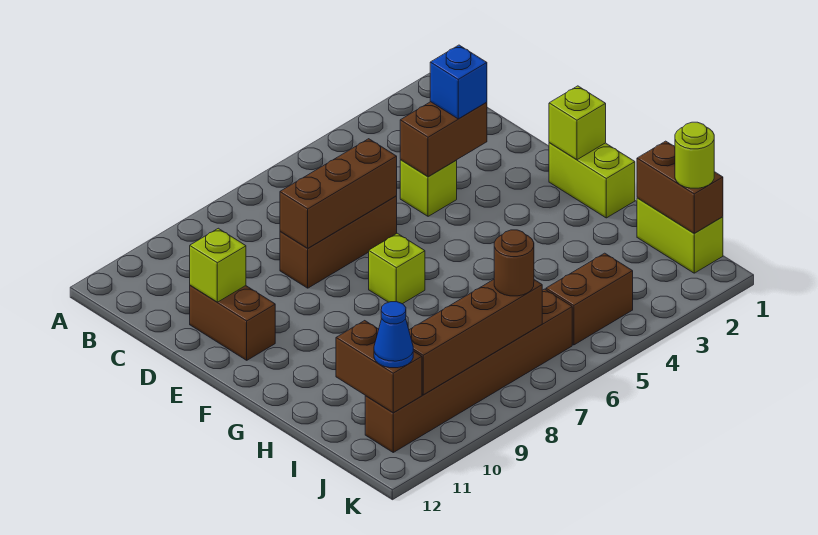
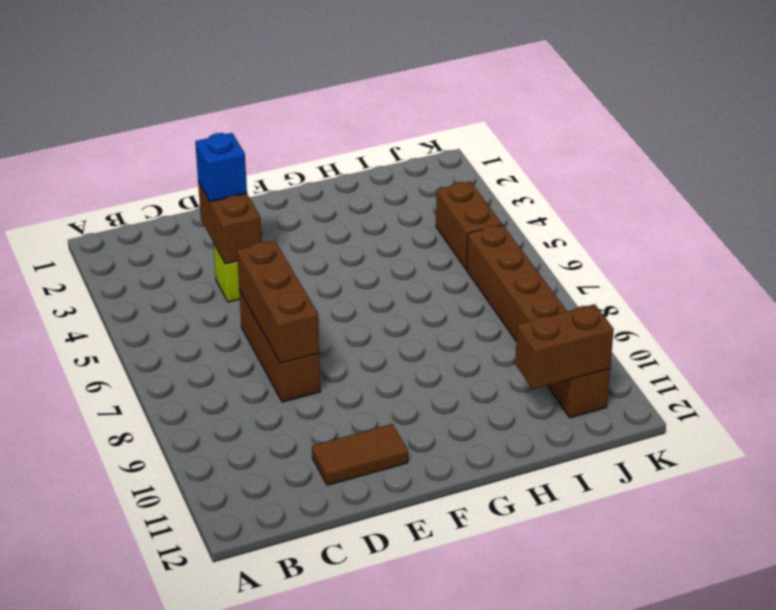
brown 1x2 tile [312,424,408,485] -> brown 1x2 brick [190,286,275,360]
none -> lime 1x2 brick [549,143,635,218]
none -> lime 1x1 brick [369,233,425,304]
none -> lime 1x2 brick [637,198,723,273]

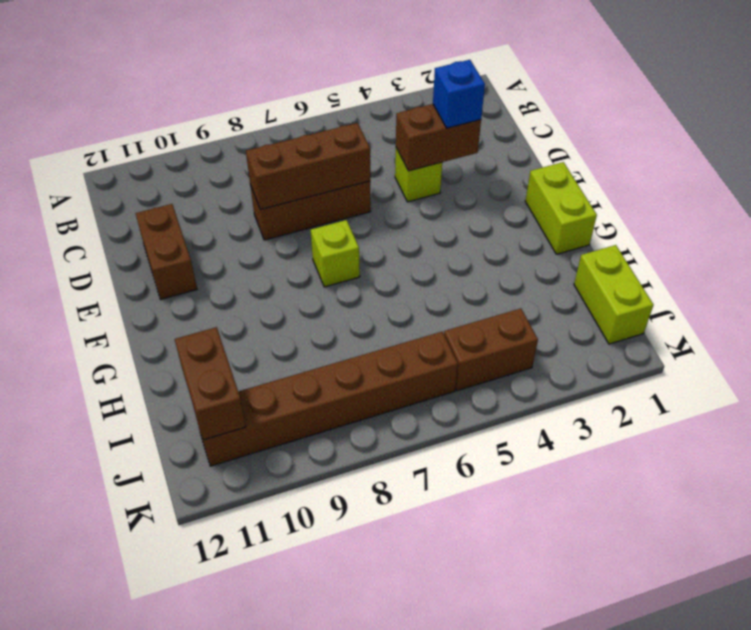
none -> lime 1x1 brick [190,228,246,302]
none -> lime 1x1 brick [549,86,606,160]
none -> brown 1x2 brick [637,141,723,233]

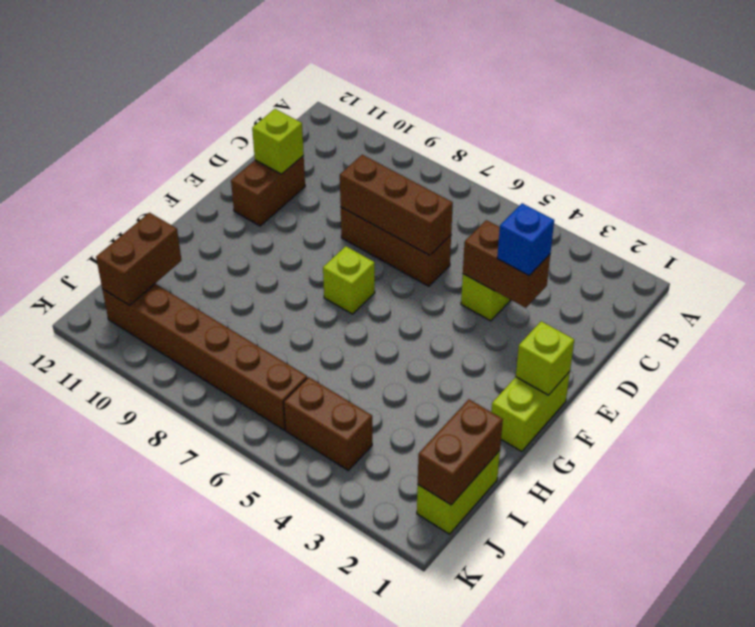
none -> brown 1x4 brick [409,280,542,395]
none -> lime 1x1 round brick [675,122,714,188]
none -> brown 1x1 round brick [494,230,534,296]

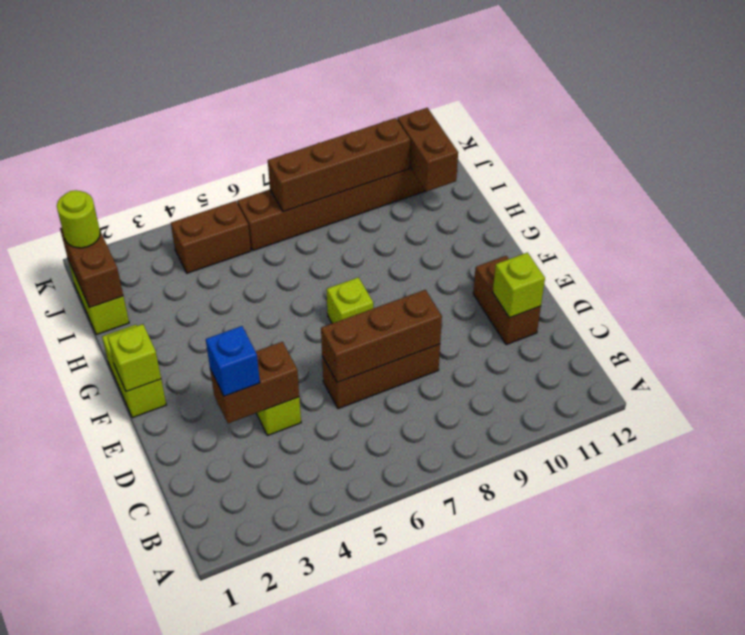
none -> brown 1x1 round brick [494,230,534,296]
none -> blue 1x1 cone [374,302,413,368]

